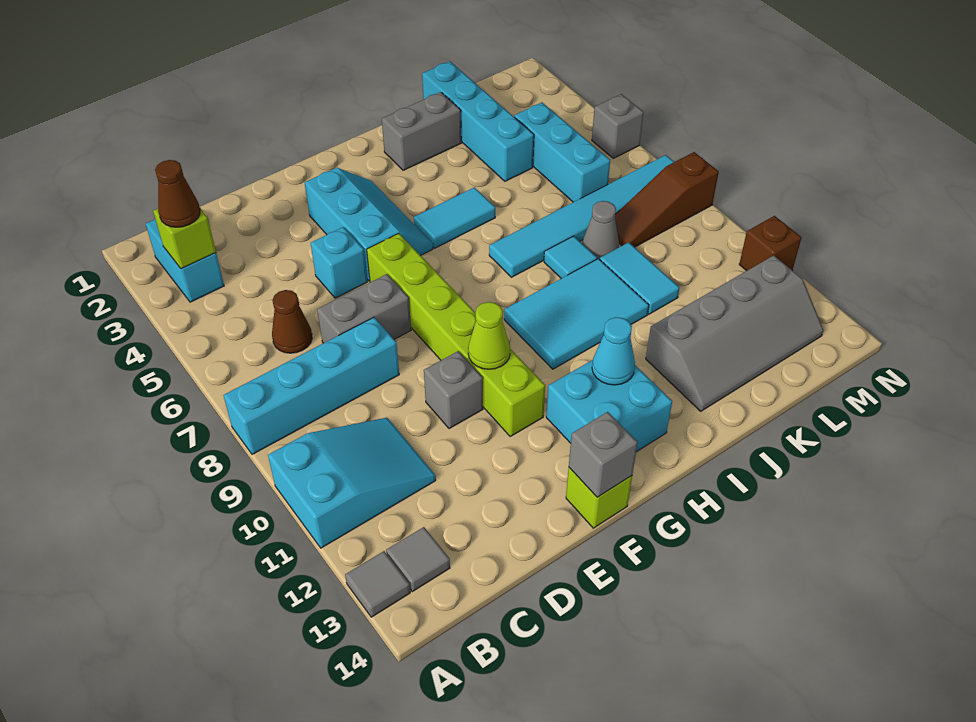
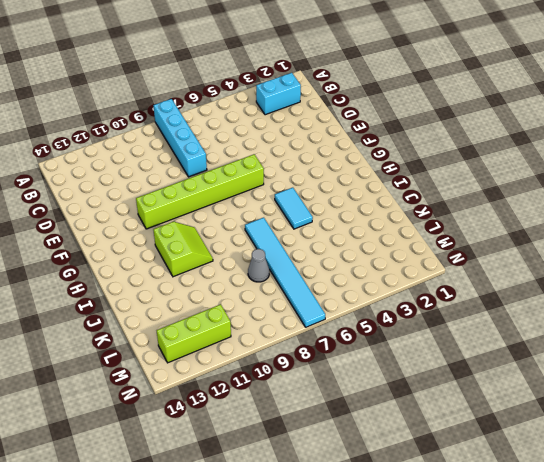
lime 2x2 slope [153,222,213,277] -> cyan 2x3 tile [504,259,649,369]
lime 1x3 brick [157,304,231,363] -> grey 2x4 slope [646,255,823,411]
none -> cyan 2x3 slope [268,418,436,548]
none -> grey 1x1 tile [345,551,410,617]
none -> grey 1x1 tile [386,527,450,592]
none -> brown 1x1 cone [272,290,312,353]

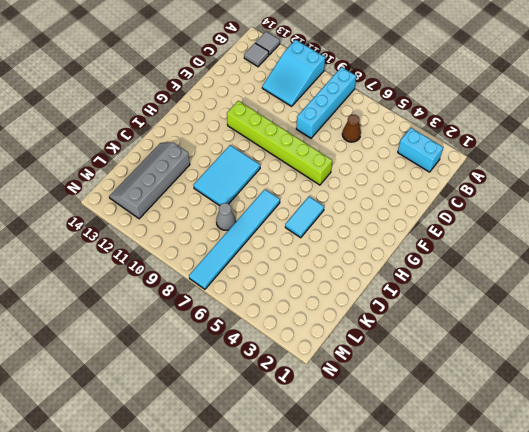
none -> grey 1x2 brick [317,274,411,343]
none -> cyan 1x1 brick [311,227,367,298]
none -> grey 1x1 brick [424,351,483,429]
none -> cyan 2x3 slope [305,168,433,281]

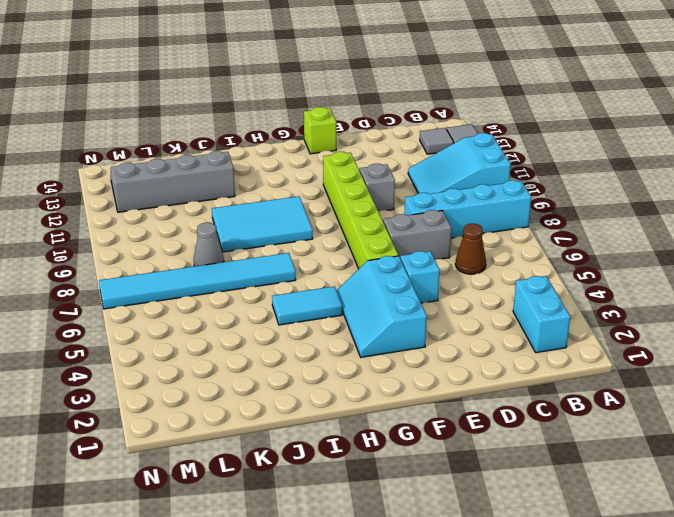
none -> cyan 2x2 brick [546,360,672,452]
none -> grey 1x2 brick [382,92,461,170]
none -> cyan 1x1 tile [544,236,597,278]
none -> cyan 1x4 brick [422,61,534,181]

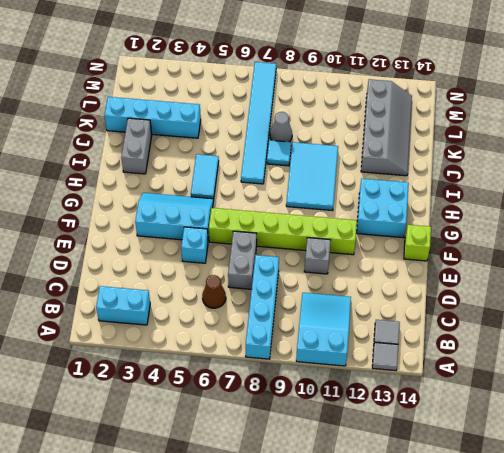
none -> cyan 1x2 tile [600,242,680,314]
none -> cyan 1x3 brick [514,102,610,202]
none -> brown 1x3 slope [615,152,719,247]
none -> grey 1x1 brick [592,94,644,158]

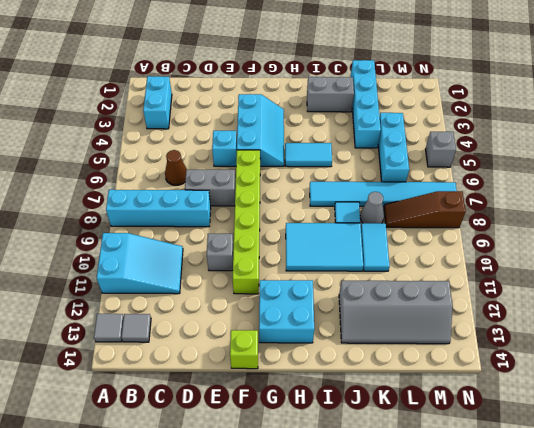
none -> brown 1x1 brick [739,216,801,271]
none -> lime 1x1 brick [153,208,216,269]
none -> lime 1x1 cone [468,302,510,369]
none -> grey 1x1 brick [569,412,638,497]

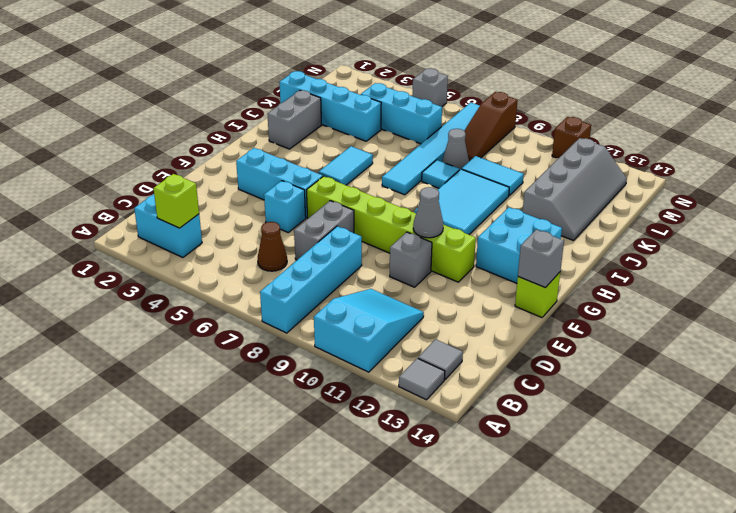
grey 1x1 cone [413,187,443,238] -> lime 1x1 cone [468,302,510,369]
none -> cyan 1x1 cone [592,317,635,385]
none -> brown 1x1 cone [155,160,200,227]

